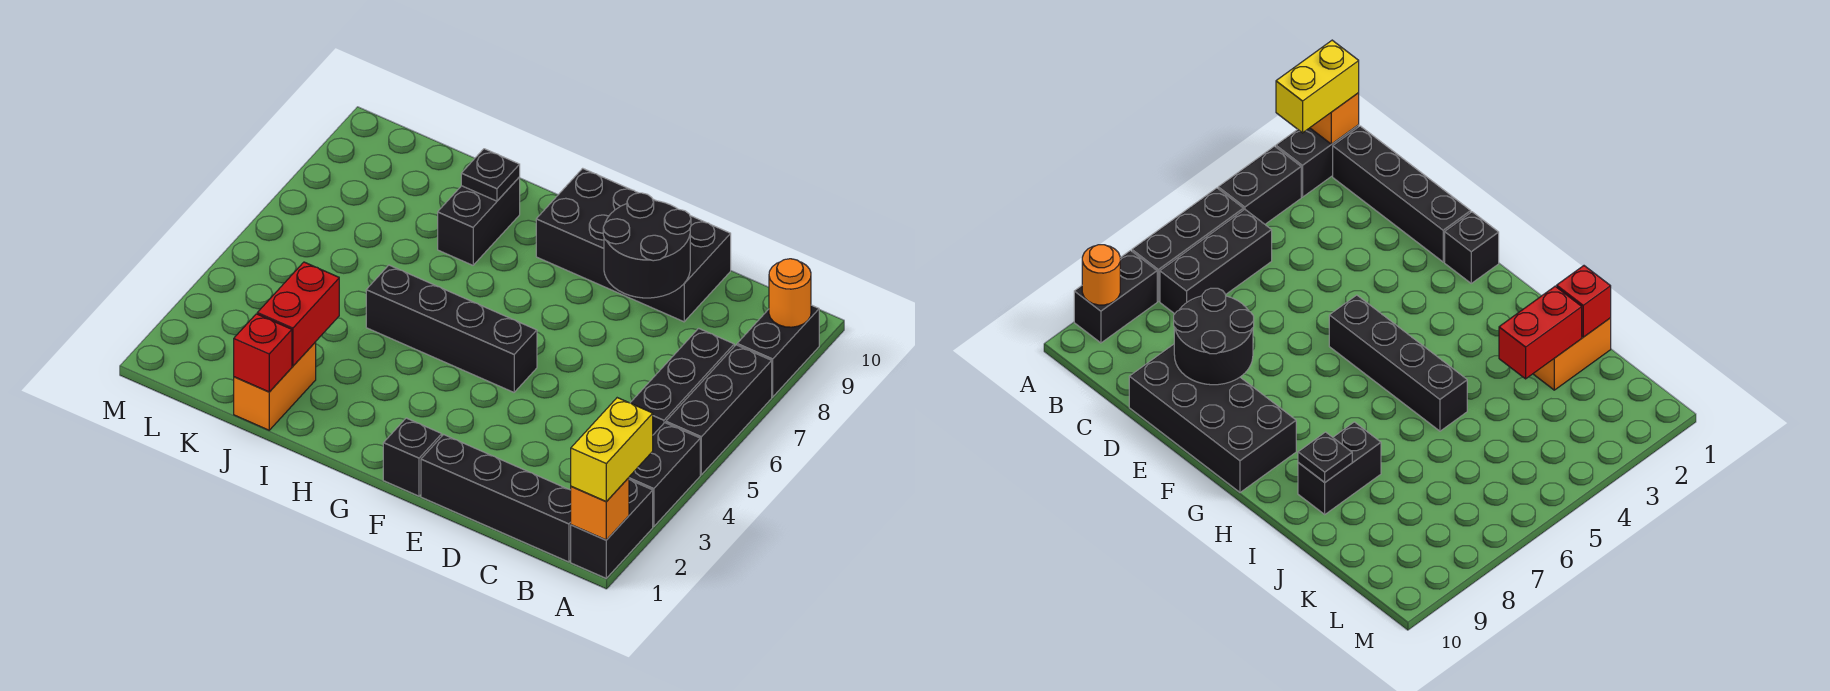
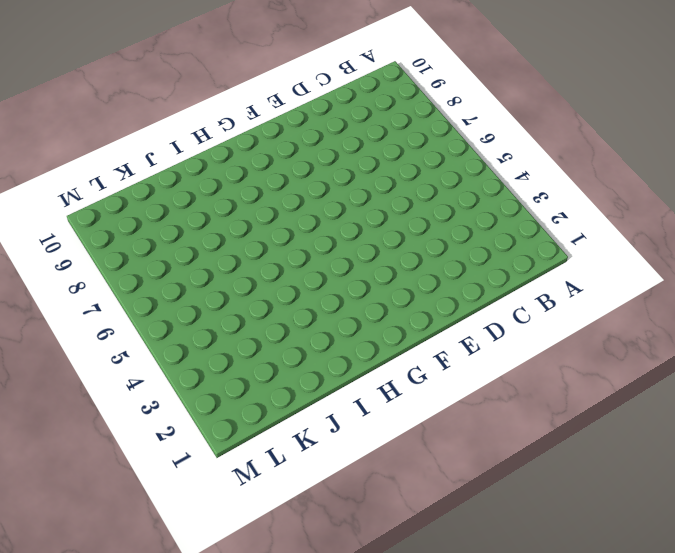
none -> black 1x2 brick [571,480,653,578]
none -> black 1x2 brick [629,423,700,527]
none -> black 1x3 brick [666,345,772,475]

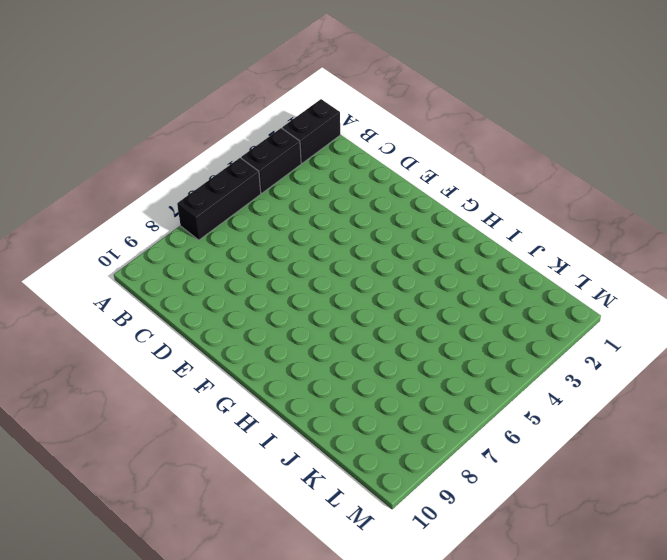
none -> black 1x2 brick [737,305,819,397]
none -> black 1x4 brick [421,435,571,562]
none -> black 1x3 brick [630,328,734,435]

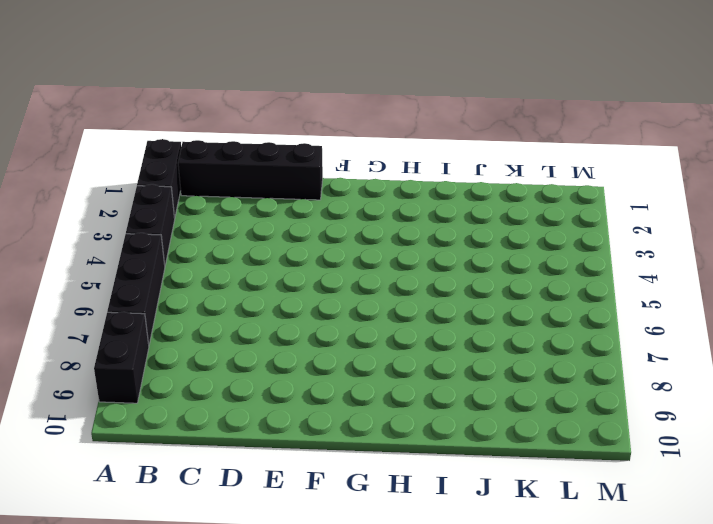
none -> black 1x3 brick [630,328,734,435]
none -> black 2x4 brick [536,168,731,322]
none -> black 1x1 brick [383,418,442,496]

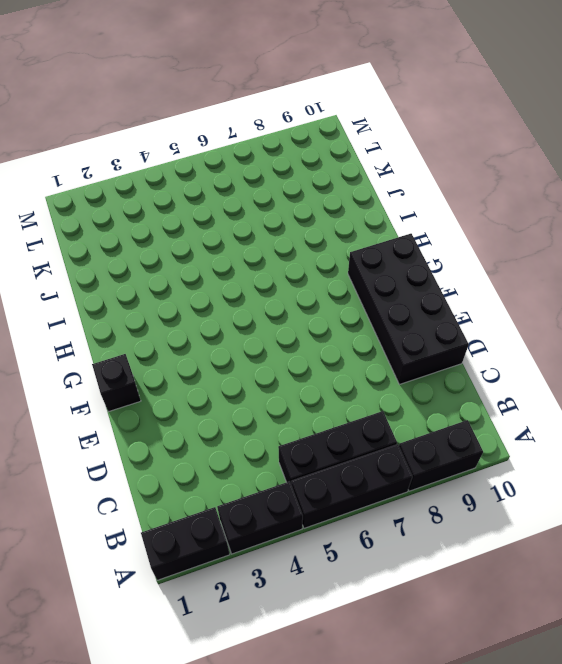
none -> black 1x4 brick [421,435,571,562]
none -> black 1x4 brick [366,265,537,392]
none -> black 1x2 brick [438,177,520,265]

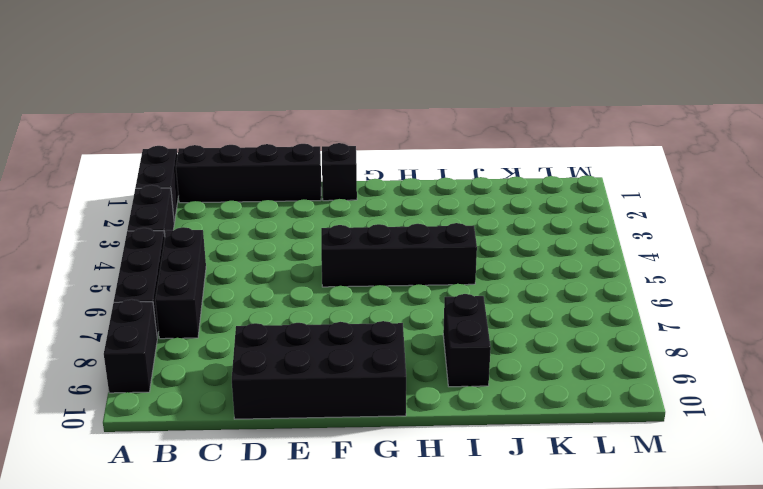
none -> orange 1x2 brick [234,342,316,430]
none -> orange 1x1 brick [571,478,629,540]
none -> orange 1x1 round brick [769,259,811,327]

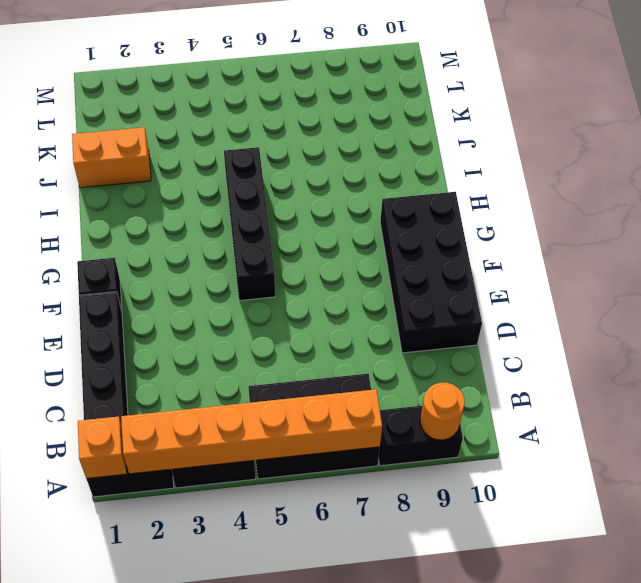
orange 1x6 brick [121,389,382,474] -> none
none -> black 1x2 brick [438,177,520,265]
none -> black 2x2 round brick [603,193,691,298]
none -> black 1x1 plate [461,149,520,201]

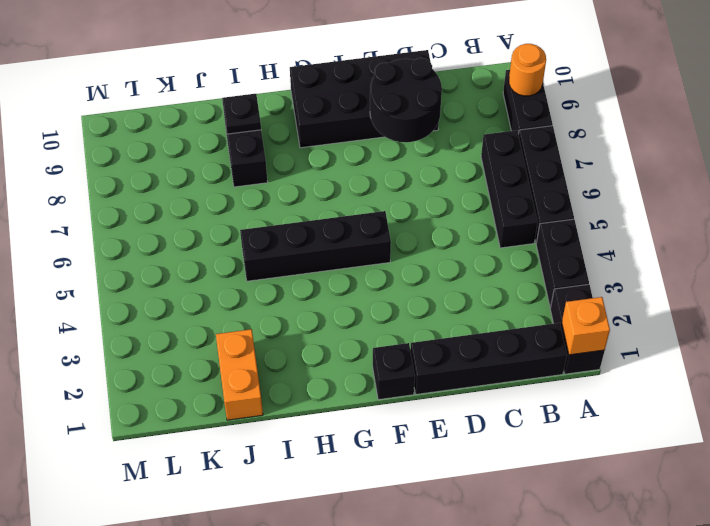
none -> red 1x1 brick [234,314,292,392]
none -> red 1x2 brick [257,262,339,366]
none -> yellow 1x2 brick [571,398,653,502]

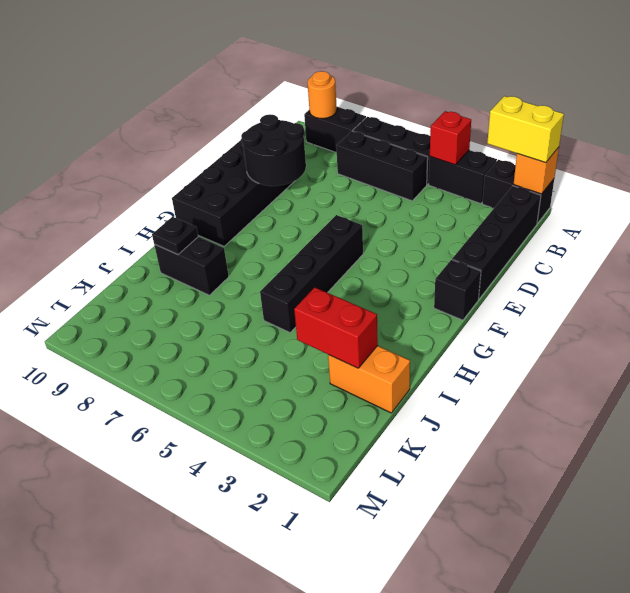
red 1x1 brick [430,111,471,165] -> red 1x1 brick moved to [234,314,292,392]

